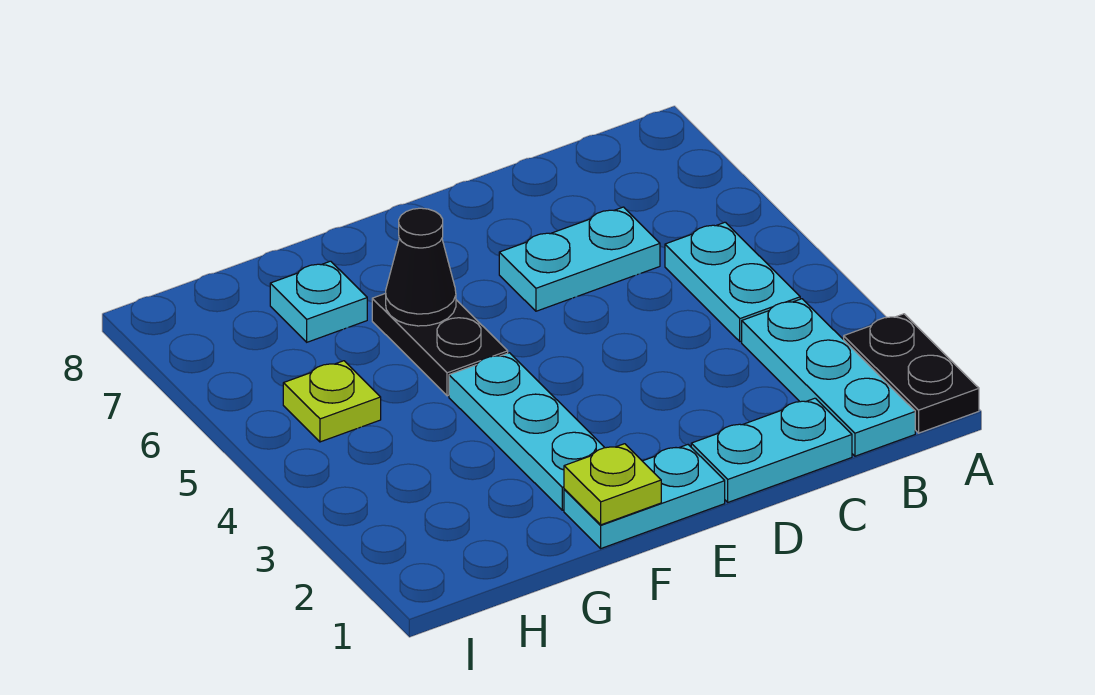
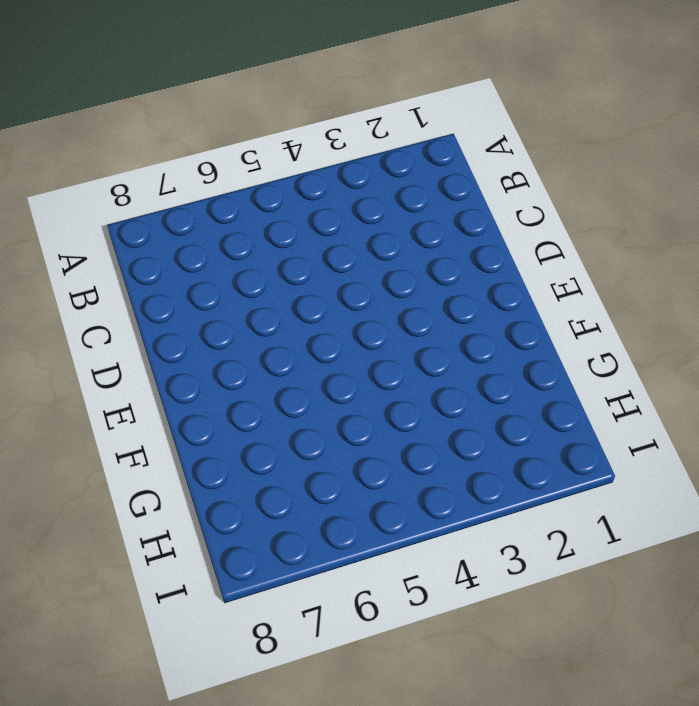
none -> black 1x2 plate [843,314,979,433]
none -> cyan 1x3 plate [742,299,915,456]
none -> cyan 1x2 plate [665,222,800,342]

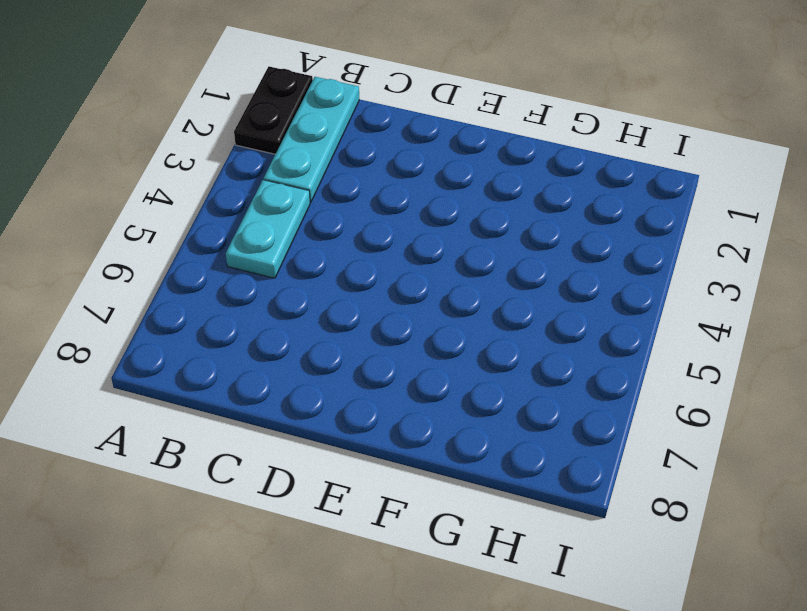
none -> cyan 1x2 plate [691,398,852,502]
none -> cyan 1x2 plate [499,207,660,311]
none -> cyan 1x2 plate [564,445,725,548]

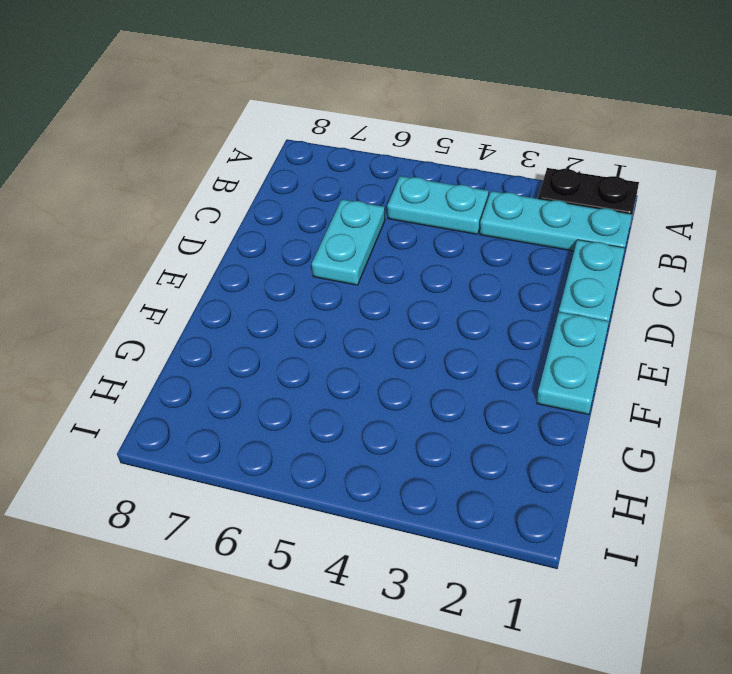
none -> cyan 1x3 plate [449,353,605,510]
none -> black 1x2 plate [372,293,508,396]
none -> cyan 1x1 plate [270,261,367,342]

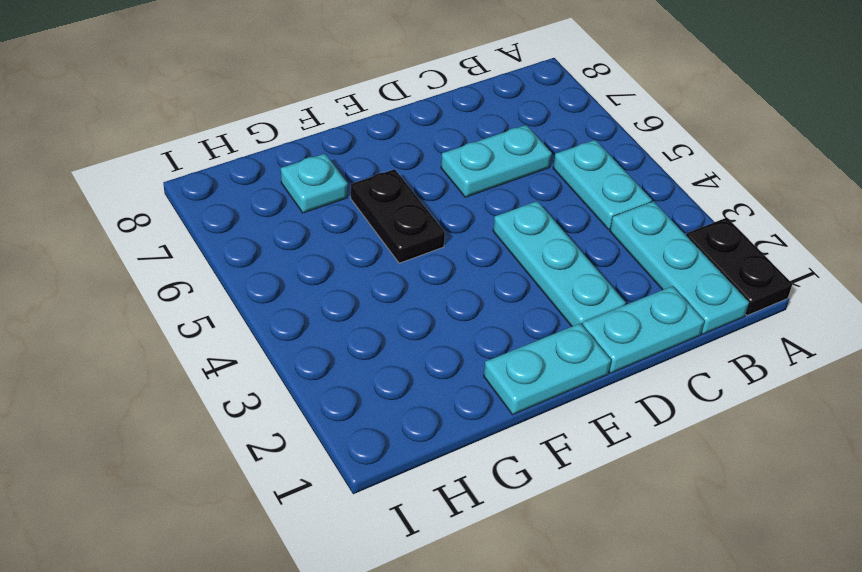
cyan 1x3 plate [493,201,626,326] -> cyan 1x3 plate moved to [449,353,605,510]
none -> lime 1x1 plate [283,361,381,442]
none -> lime 1x1 plate [564,444,661,525]
none -> black 1x1 cone [386,208,456,326]

